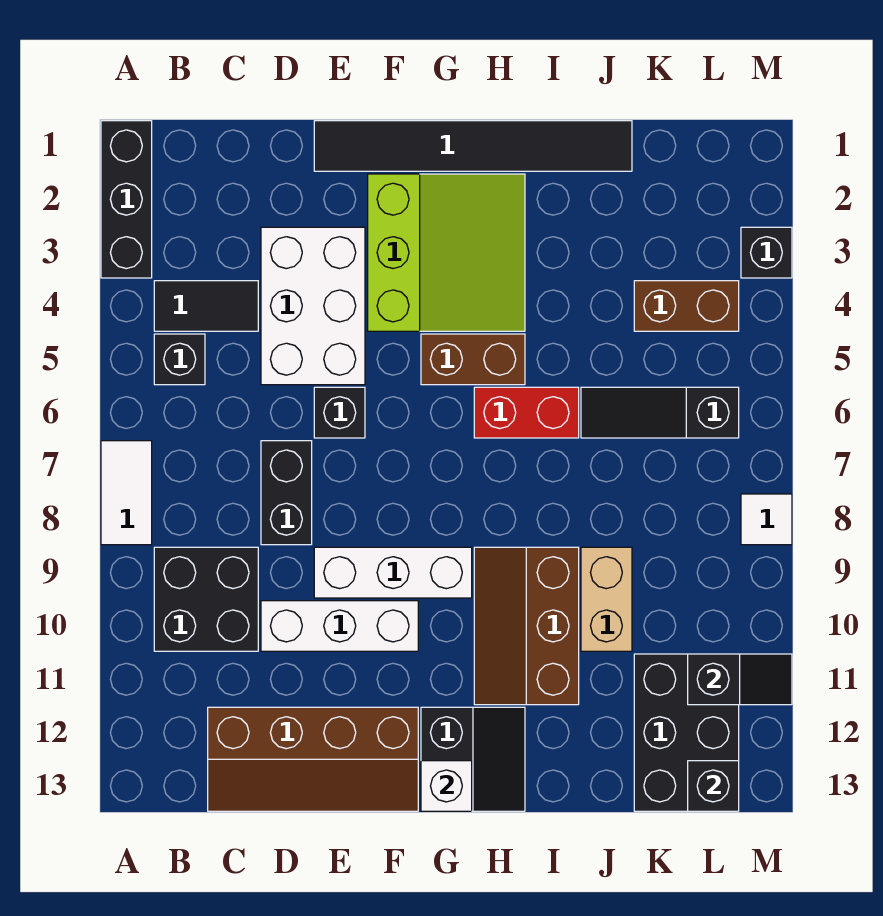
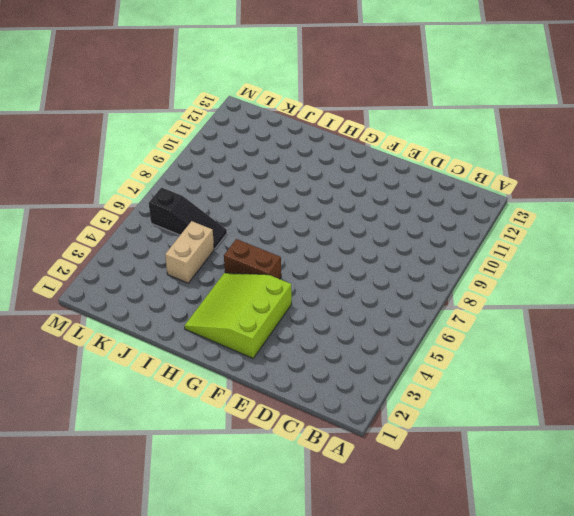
tan 1x2 brick [165,221,214,283] -> tan 1x2 brick moved to [581,547,632,651]
none -> black 1x3 brick [101,121,152,278]
none -> white 1x2 tile [101,441,152,545]
none -> black 1x2 tile [154,281,258,331]

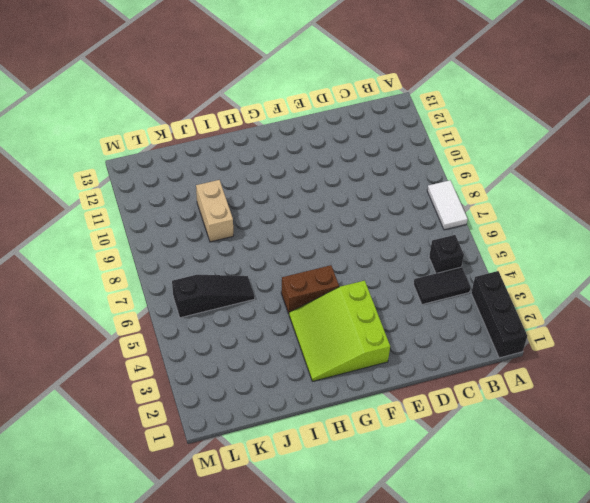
none -> black 2x2 brick [154,547,258,651]
none -> brown 2x4 slope [208,707,418,811]
none -> white 2x3 brick [261,227,365,385]

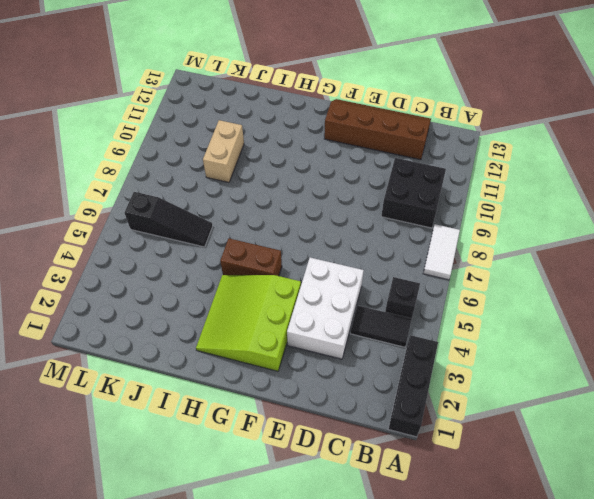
none -> black 1x2 brick [261,441,312,545]
none -> white 1x3 brick [261,601,418,651]
none -> black 1x6 tile [314,121,632,171]

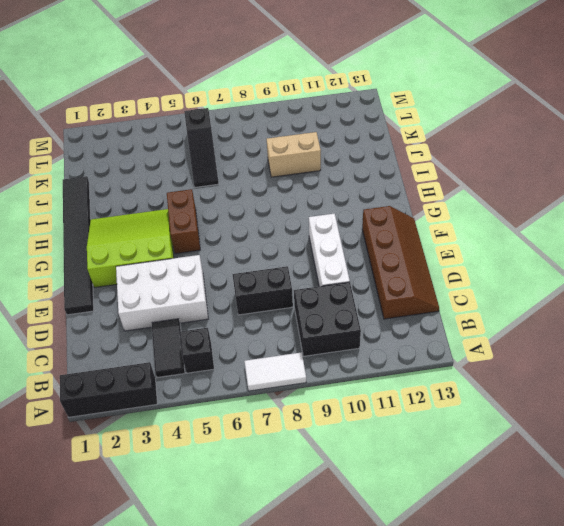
none -> black 1x1 brick [314,387,365,438]
none -> white 1x3 brick [314,547,472,598]
none -> black 2x2 slope [421,707,525,811]

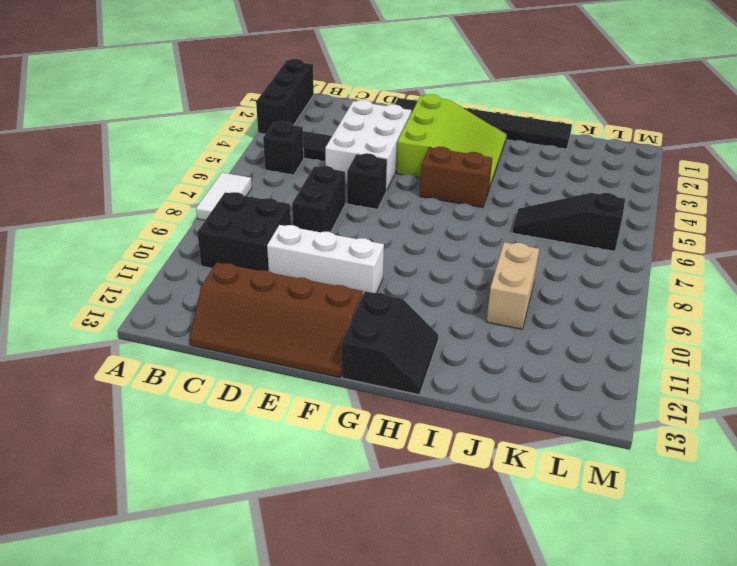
none -> white 1x3 brick [314,547,472,598]
none -> red 1x2 brick [474,387,579,438]
none -> brown 2x3 slope [474,547,579,705]

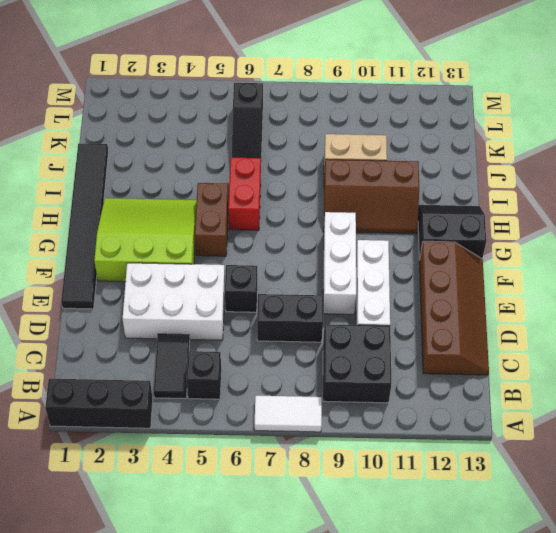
none -> brown 1x2 brick [634,281,739,331]
none -> black 2x3 brick [634,654,739,811]
none -> black 1x1 brick [741,227,792,278]

